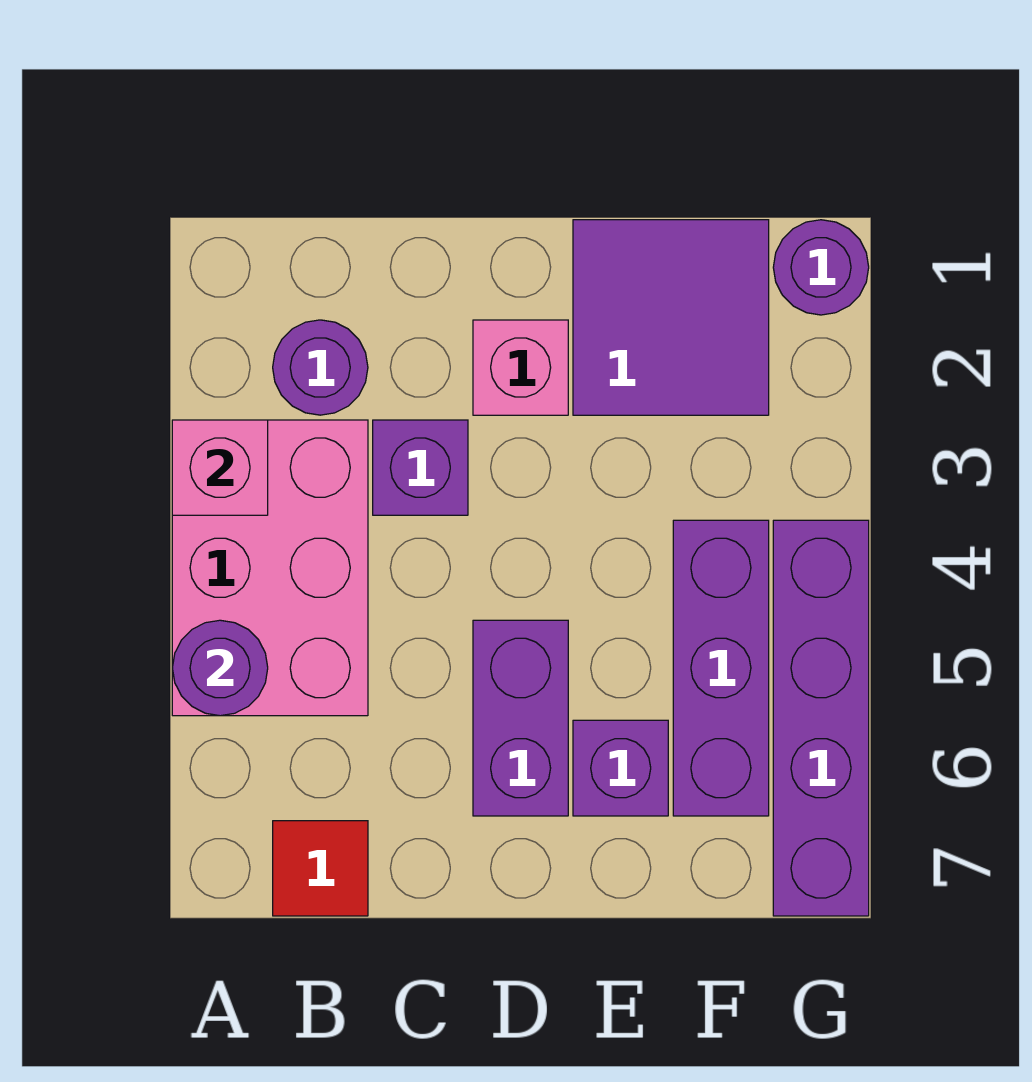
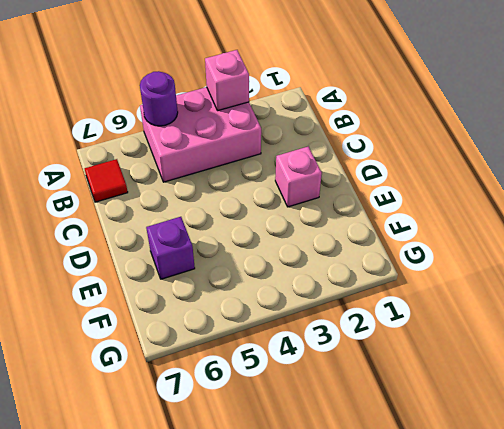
none -> purple 1x1 round brick [273,320,368,415]
none -> purple 1x1 brick [373,420,468,515]
none -> purple 1x2 brick [473,620,568,816]

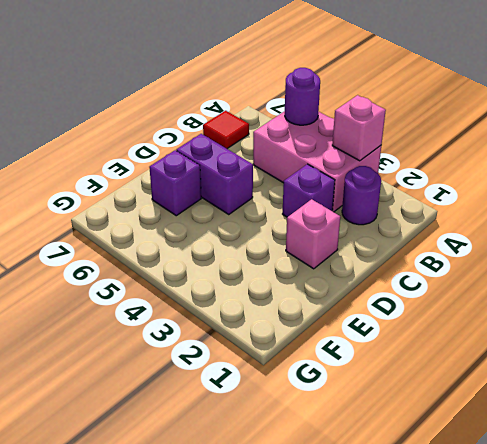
none -> purple 2x2 tile [573,220,769,415]
none -> purple 1x3 brick [673,520,769,816]
none -> purple 1x1 round brick [773,220,869,315]

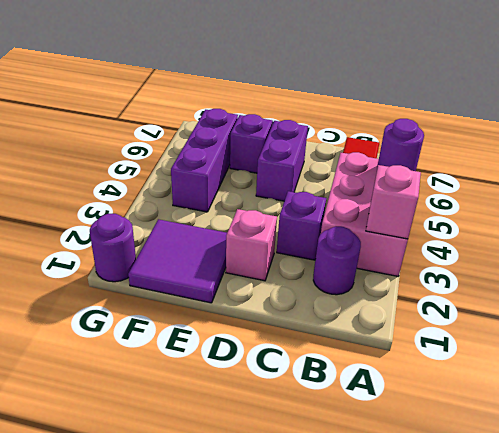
none -> purple 1x4 brick [773,520,869,916]

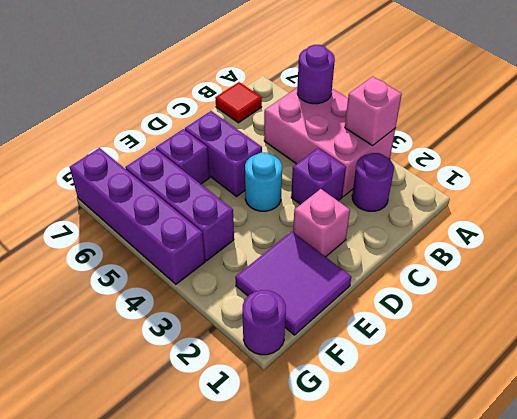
cyan 1x1 round brick [245,153,282,211] -> none

